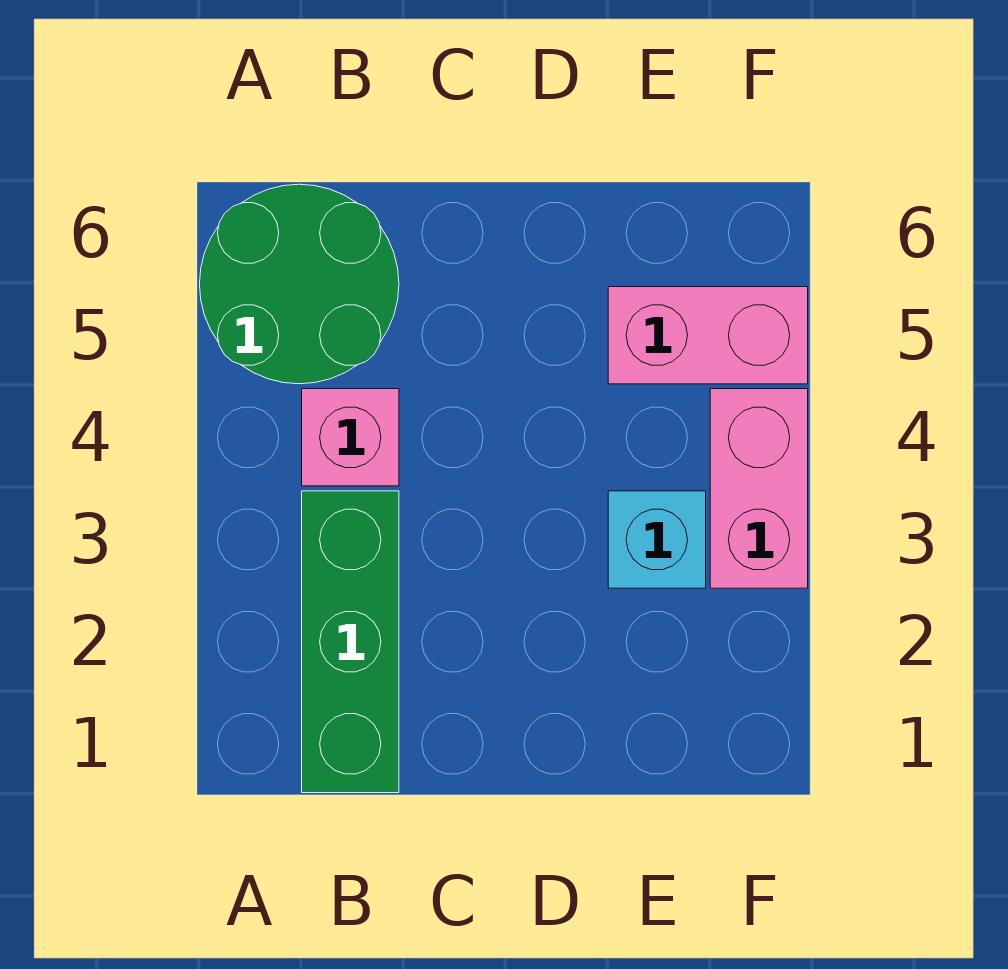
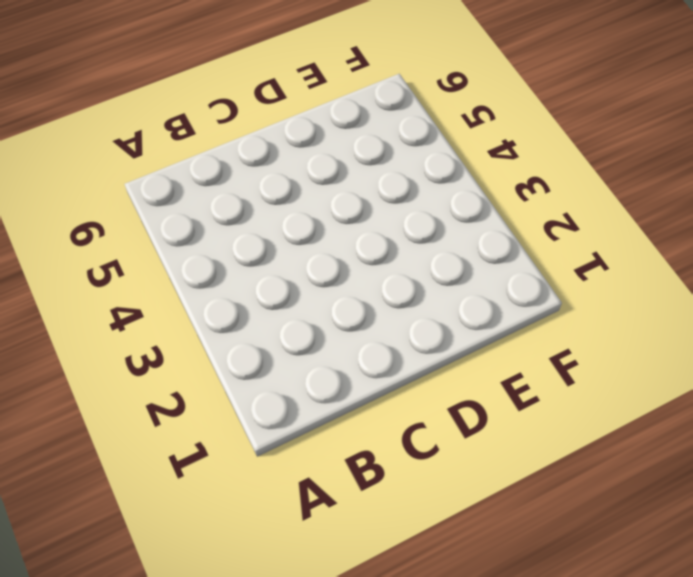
none -> green 2x2 round brick [200,184,399,384]
none -> green 1x3 brick [302,491,399,793]

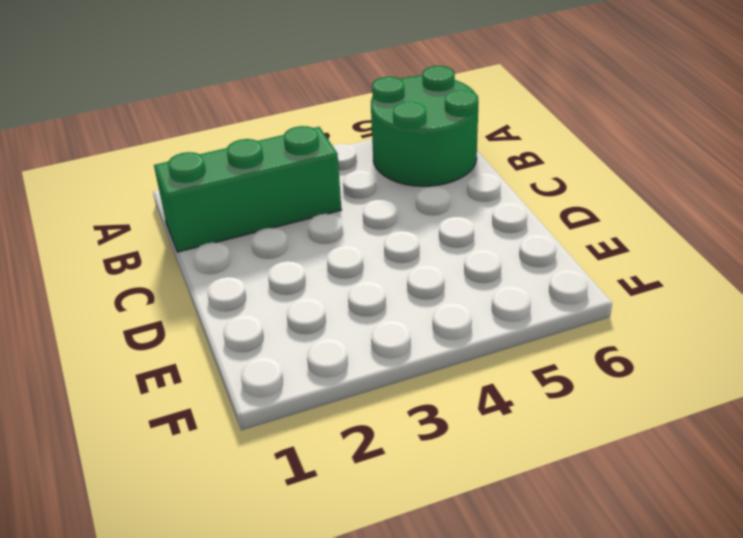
none -> pink 1x1 brick [302,389,399,486]
none -> cyan 1x1 brick [608,491,706,588]

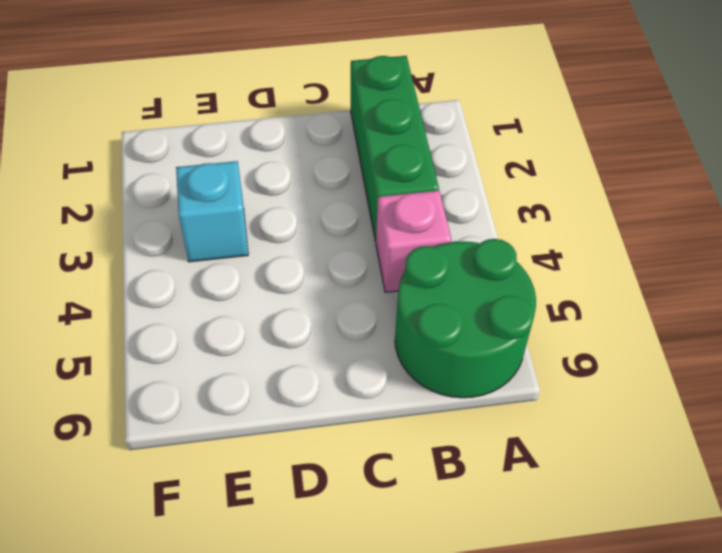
none -> pink 1x2 brick [608,287,808,384]
none -> pink 1x2 brick [710,389,808,588]

